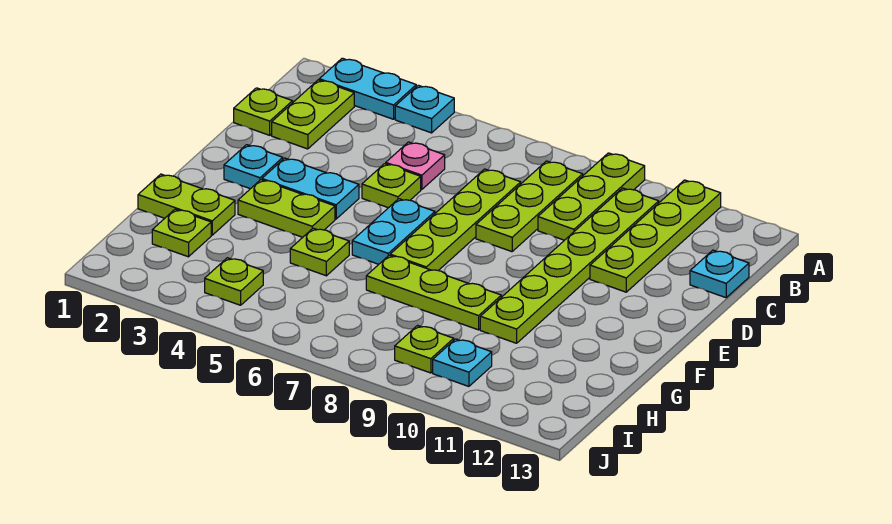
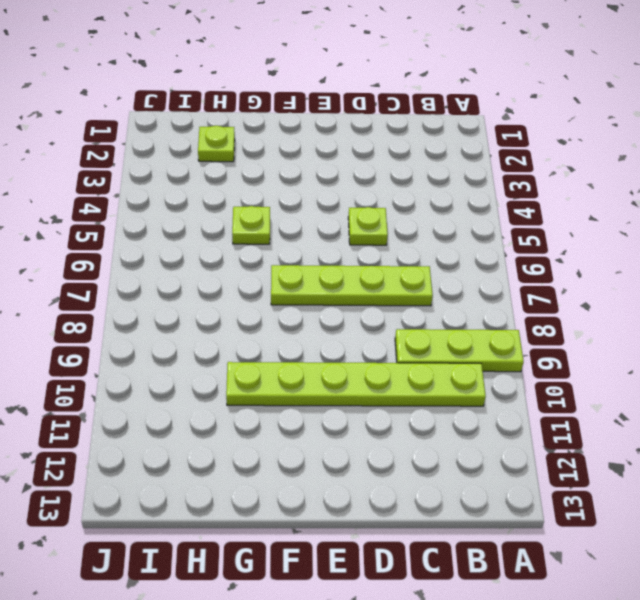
none -> cyan 1x2 plate [319,58,416,119]
none -> cyan 1x1 plate [395,85,454,133]
none -> lime 1x4 plate [590,180,721,292]

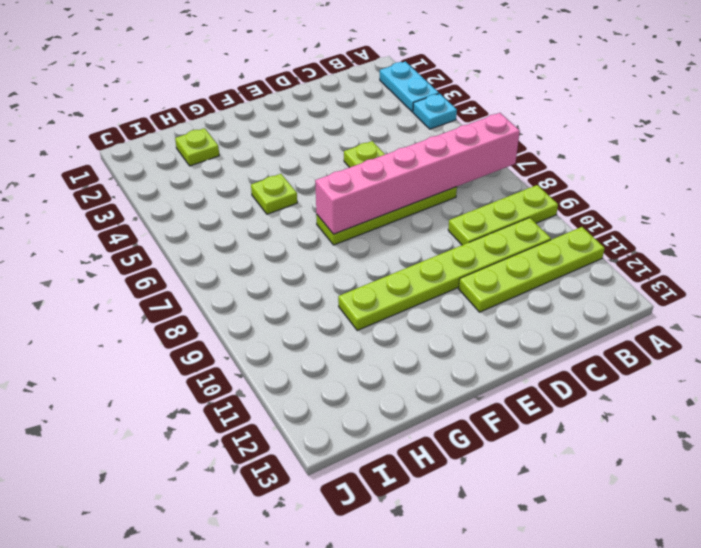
pink 1x6 brick [315,113,520,234] -> none
none -> lime 1x2 plate [272,80,354,149]
none -> lime 1x3 plate [476,161,583,252]
none -> lime 1x1 plate [234,88,293,135]

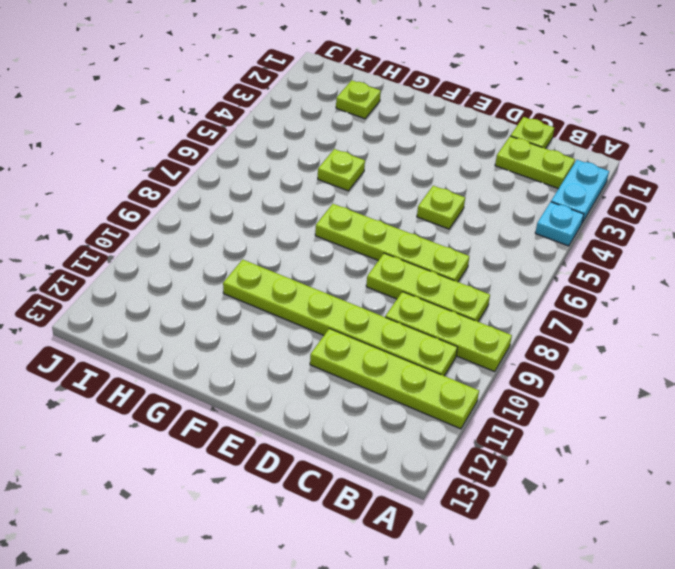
none -> pink 1x1 plate [386,142,445,189]
none -> cyan 1x1 plate [690,250,749,298]
none -> cyan 1x1 plate [224,145,283,189]

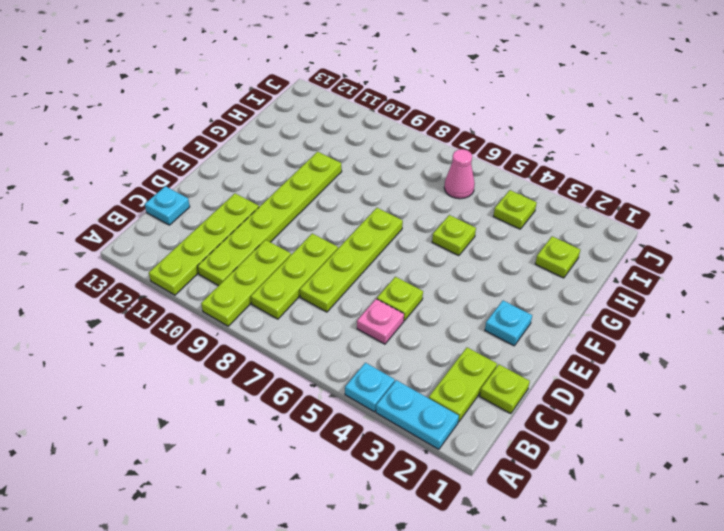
pink 1x1 cone [444,149,475,199] -> none
none -> cyan 1x2 plate [262,158,359,219]
none -> cyan 1x2 plate [352,199,435,264]
none -> lime 1x2 plate [238,180,335,237]

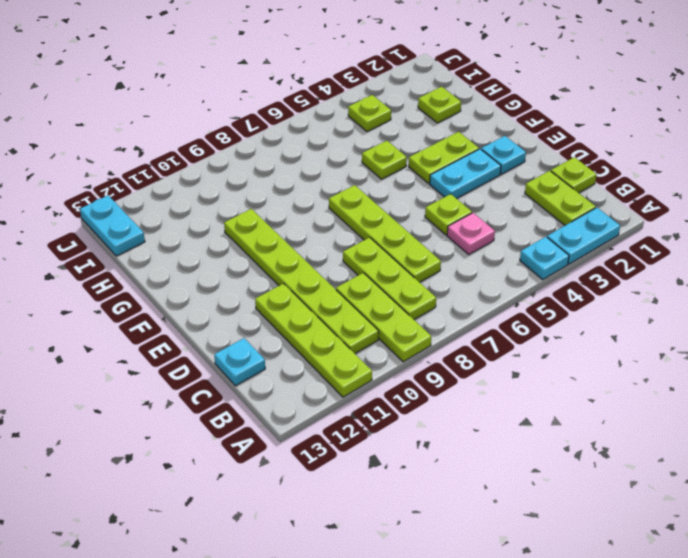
cyan 1x2 plate [80,195,145,256] -> cyan 1x2 plate moved to [352,199,435,264]
none -> lime 1x2 plate [138,174,235,235]
none -> lime 1x3 plate [366,255,501,330]
none -> lime 1x1 plate [395,325,454,373]

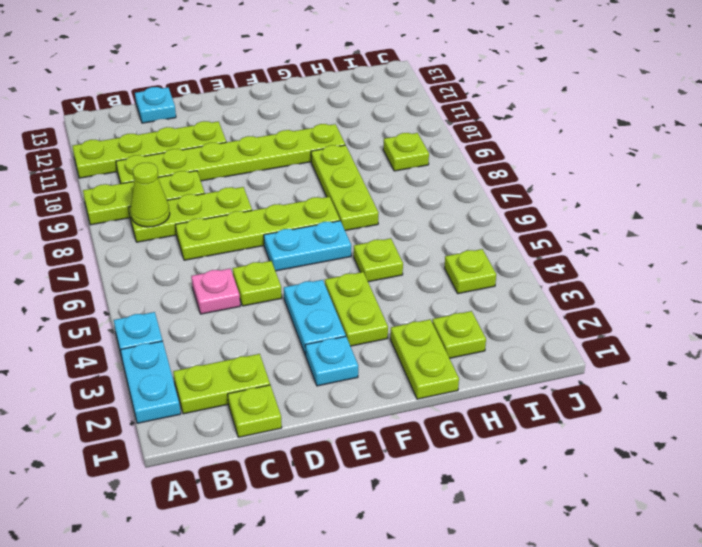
lime 1x1 cone [131,163,170,227] -> none
none -> cyan 1x1 plate [433,339,492,386]

